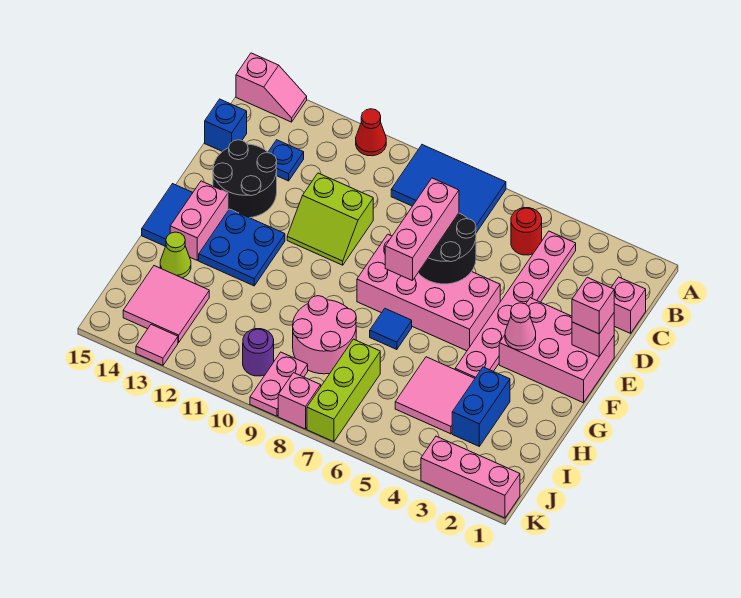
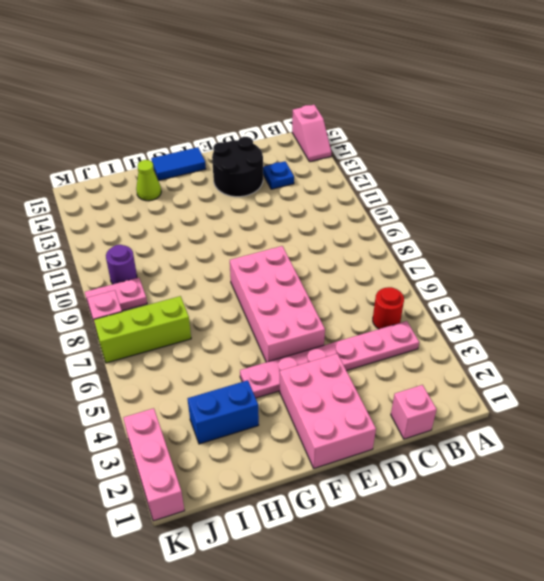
none -> blue 2x3 tile [391,145,506,233]
none -> red 1x1 cone [356,109,386,156]
none -> blue 1x1 brick [205,99,247,151]
none -> lime 2x2 slope [287,173,373,265]

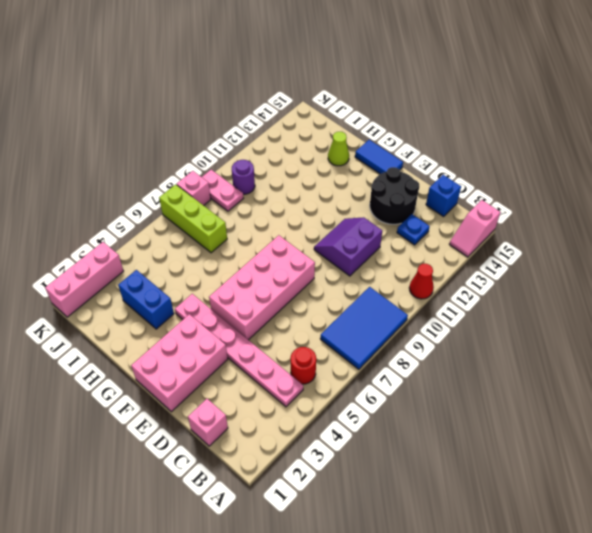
purple 2x2 slope [314,217,382,276] -> lime 2x2 slope [287,173,373,265]
none -> blue 2x2 plate [199,209,285,286]
none -> pink 1x2 brick [170,181,228,260]
none -> blue 1x1 tile [370,309,412,350]
none -> pink 2x2 tile [395,357,475,434]

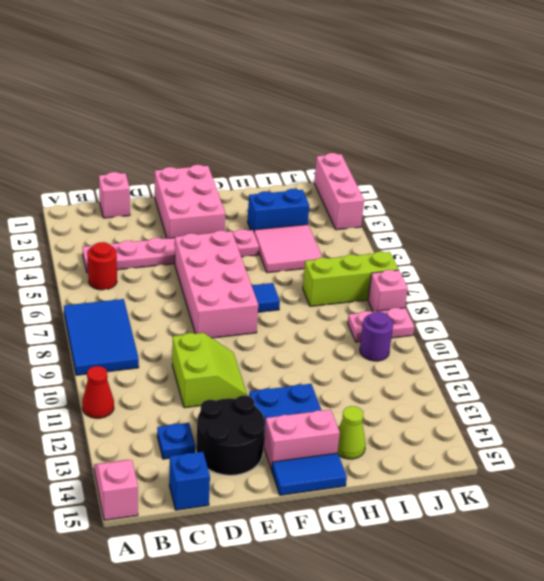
none -> pink 2x2 round brick [293,296,356,374]
none -> pink 2x2 tile [123,266,209,342]
none -> pink 1x1 tile [136,324,178,365]
none -> black 2x2 round brick [418,213,476,284]

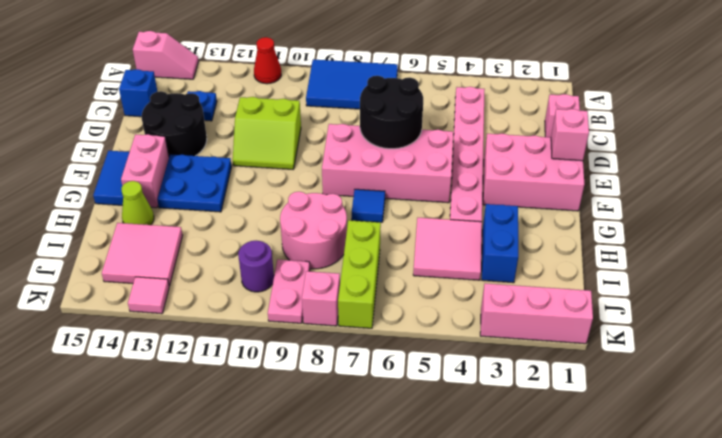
none -> red 1x1 round brick [511,208,542,255]
none -> pink 1x1 cone [505,303,536,350]
none -> pink 1x3 brick [385,178,459,281]
none -> pink 1x1 brick [572,277,614,334]

